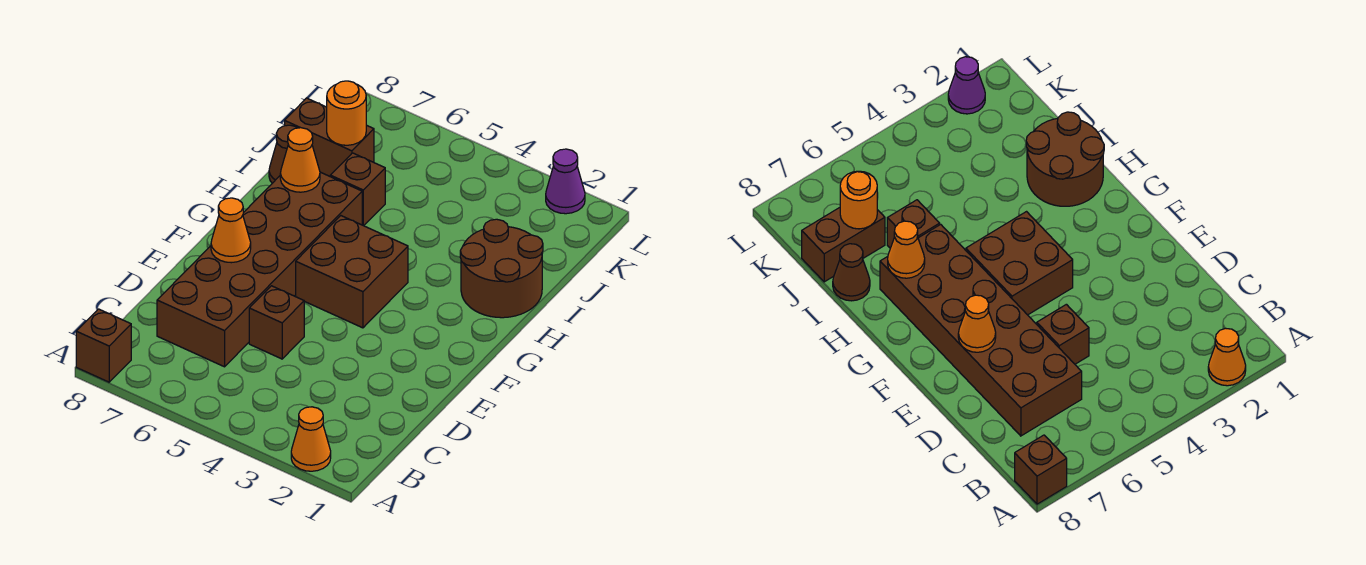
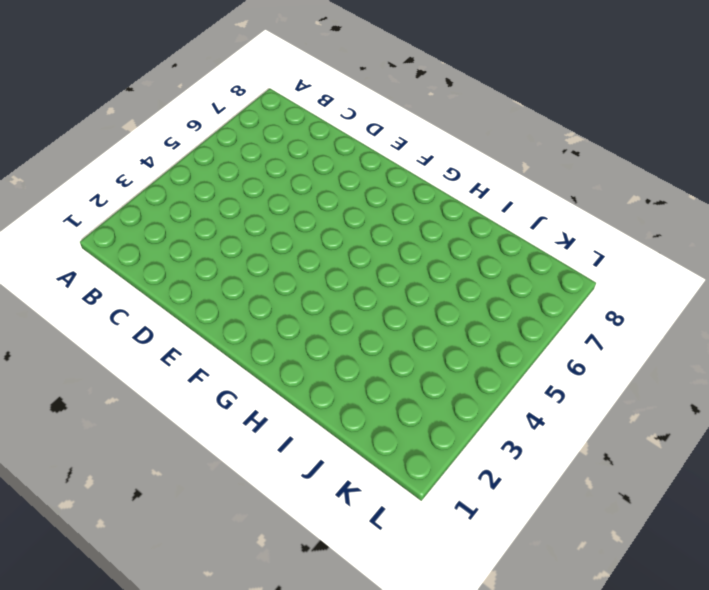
none -> orange 1x1 cone [291,407,331,471]
none -> brown 1x1 brick [76,309,131,382]
none -> brown 2x6 brick [157,172,362,367]

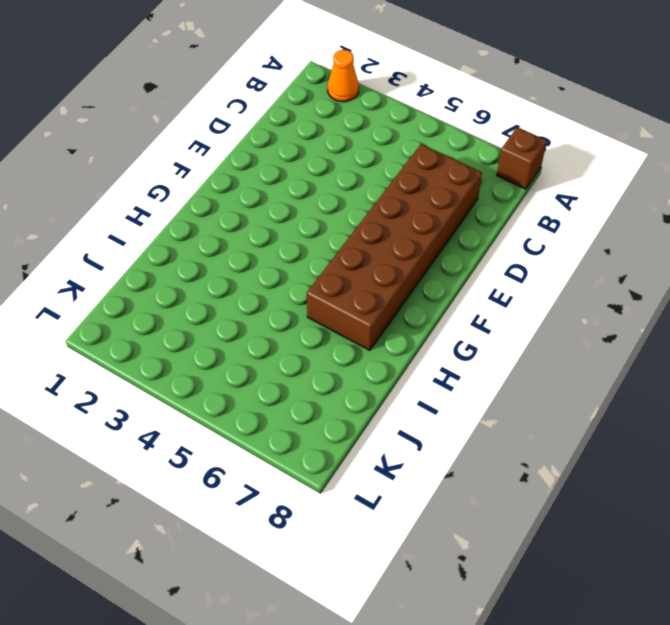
none -> brown 1x1 brick [249,286,304,359]
none -> brown 2x2 brick [296,216,408,328]
none -> brown 2x2 round brick [460,219,543,318]

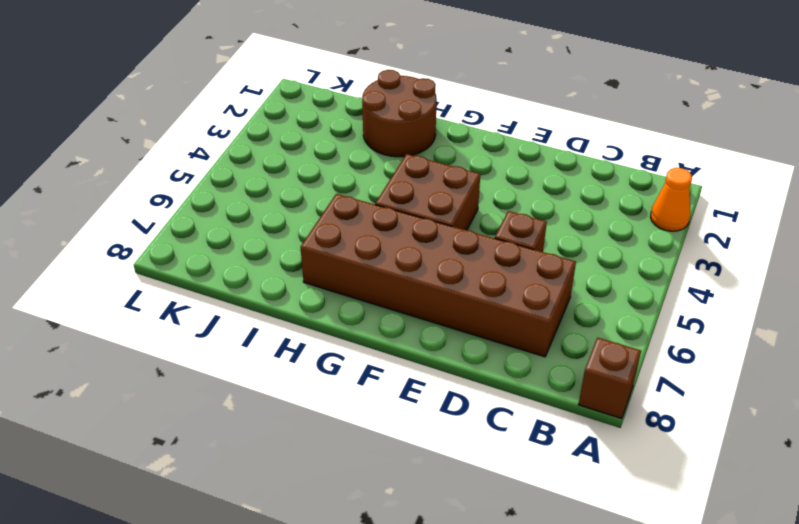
none -> brown 1x1 brick [330,153,385,226]
none -> brown 1x1 cone [269,125,297,183]
none -> brown 1x2 brick [285,98,374,176]

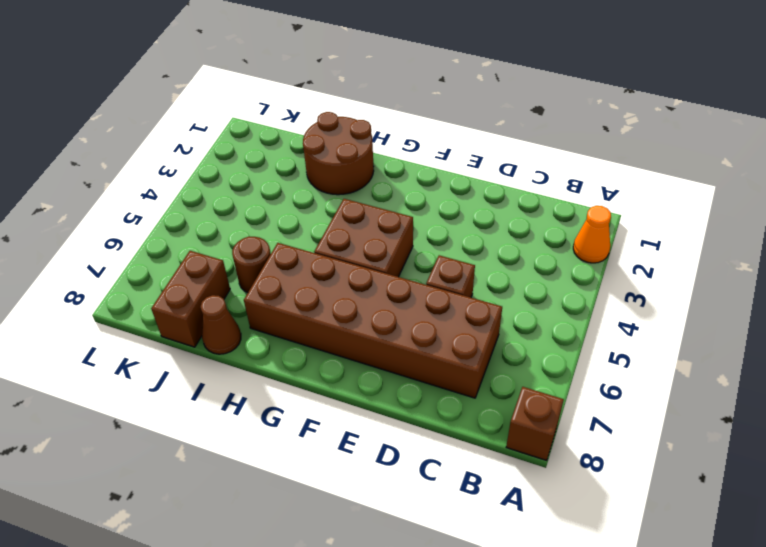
brown 1x1 round brick [232,237,271,292] -> brown 1x1 brick [330,153,385,226]
none -> purple 1x1 cone [546,149,585,214]
none -> orange 1x1 cone [211,198,251,263]
none -> orange 1x1 cone [280,128,320,192]

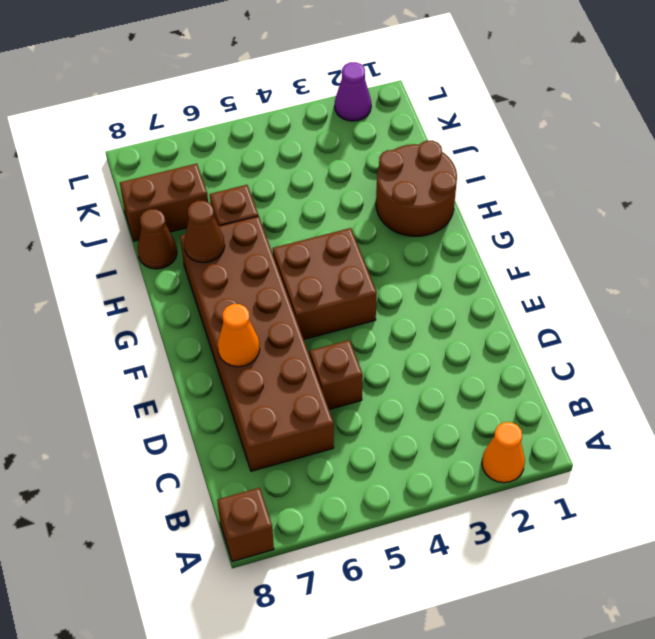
brown 1x1 cone [184,201,225,263] -> orange 1x1 cone [280,128,320,192]
none -> orange 1x1 round brick [327,81,366,145]

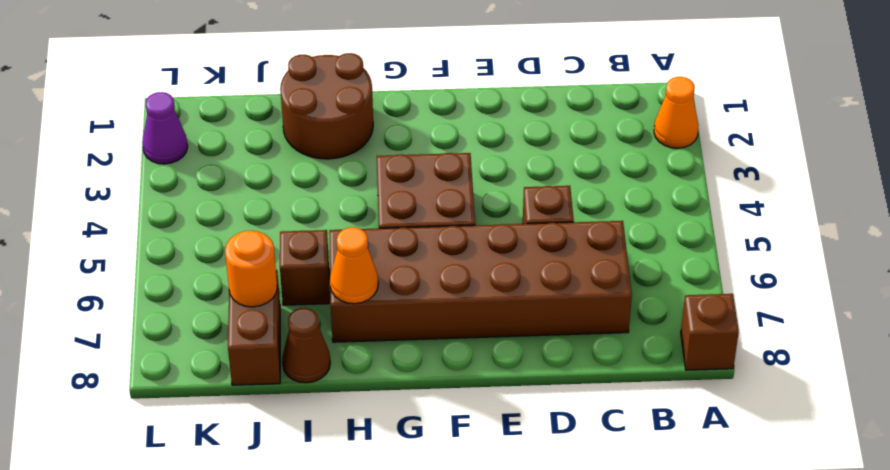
none -> orange 1x1 cone [211,198,251,263]

